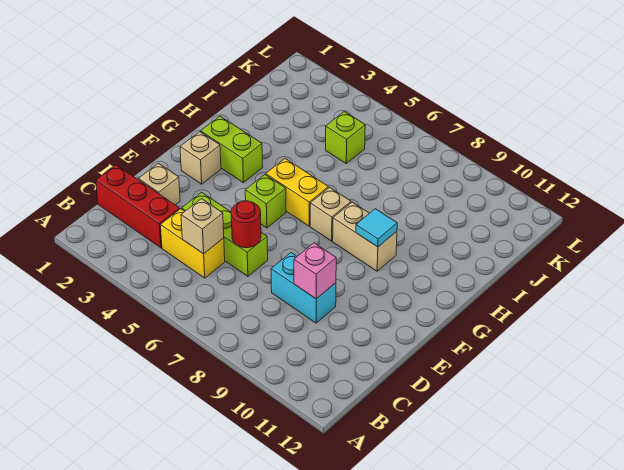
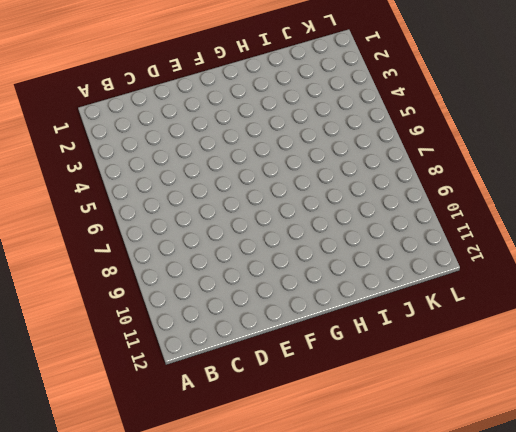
none -> red 1x3 brick [96,165,180,248]
none -> yellow 1x2 brick [161,209,225,278]
none -> tan 1x1 brick [138,163,180,205]

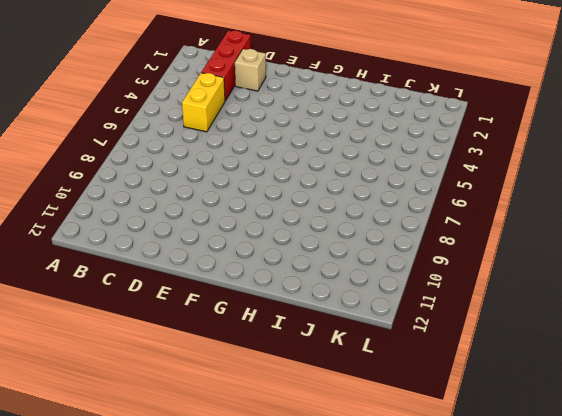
none -> lime 1x3 brick [182,192,268,276]
none -> cyan 1x2 brick [271,253,336,323]
none -> tan 1x1 brick [180,132,221,184]

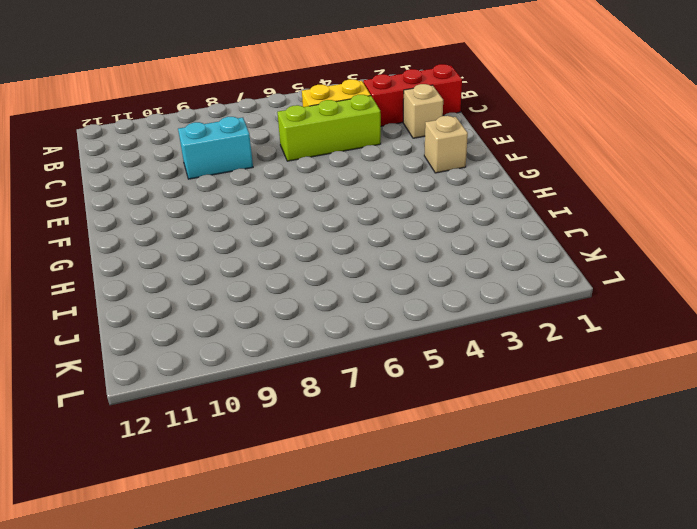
none -> lime 1x1 brick [245,175,286,228]
none -> lime 1x2 brick [201,116,263,183]
none -> yellow 1x2 brick [266,159,328,226]

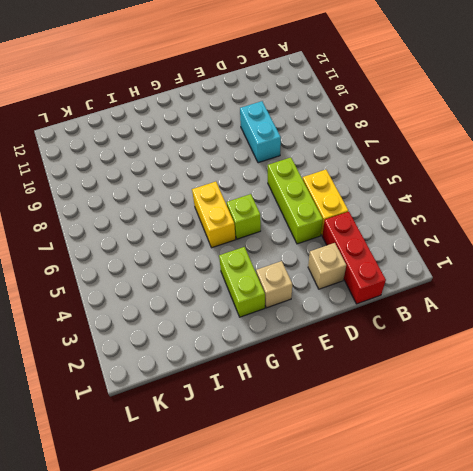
none -> tan 1x1 brick [310,187,351,241]
none -> tan 1x2 brick [333,202,397,271]
none -> lime 1x1 brick [326,111,365,164]

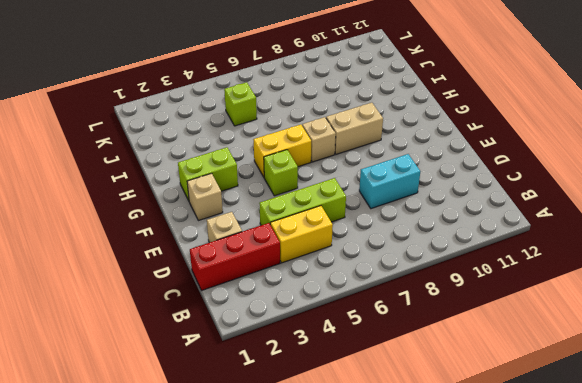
none -> tan 1x1 brick [181,199,224,254]
none -> red 1x1 round brick [231,201,261,248]
none -> pink 1x1 brick [294,243,336,299]

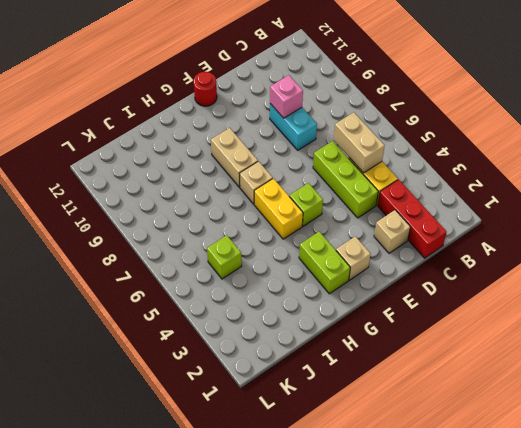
tan 1x2 brick [334,112,385,173] -> tan 1x1 brick [181,199,224,254]
red 1x1 round brick [193,72,217,106] -> red 1x1 round brick moved to [231,201,261,248]
none -> cyan 1x1 tile [356,209,397,247]

